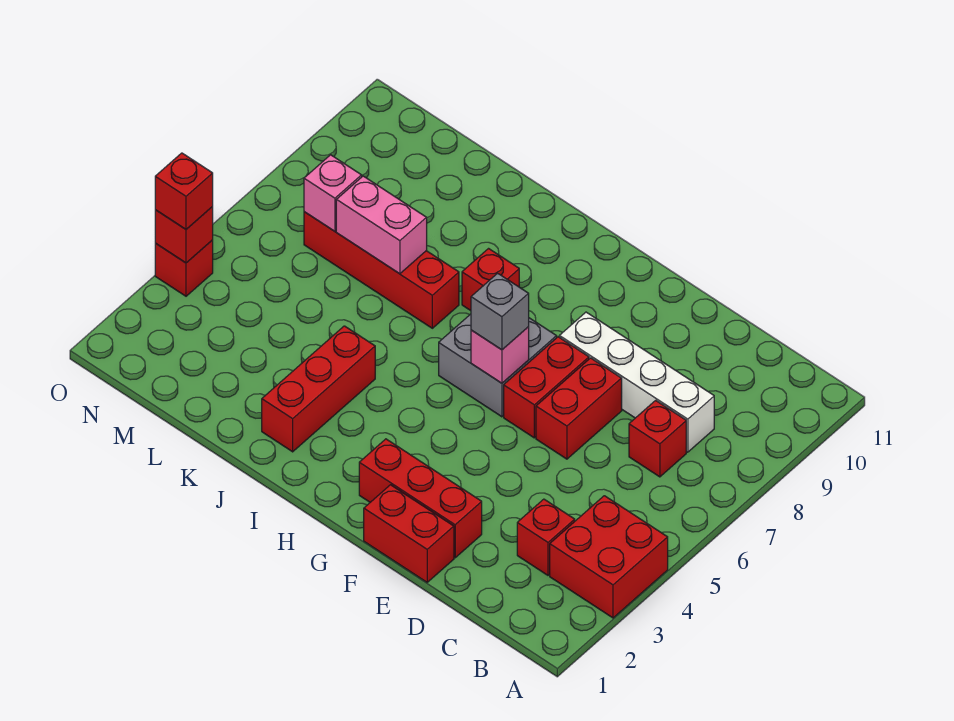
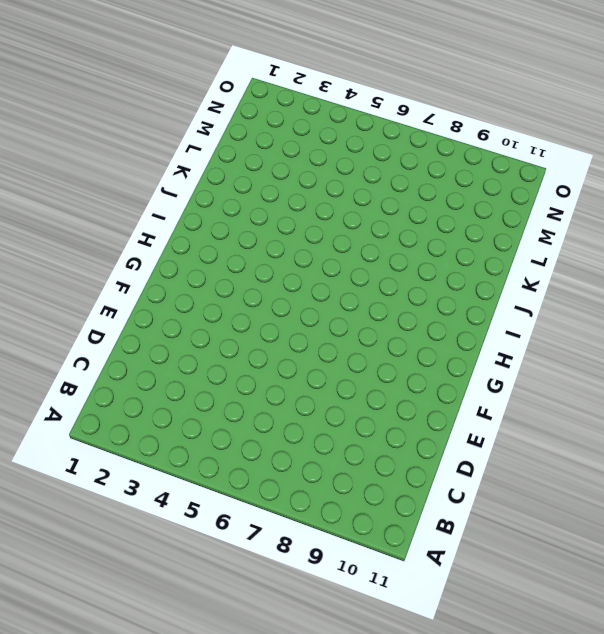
none -> red 2x2 brick [550,496,668,618]
none -> red 1x1 brick [517,499,575,575]
none -> red 1x1 brick [629,400,686,477]

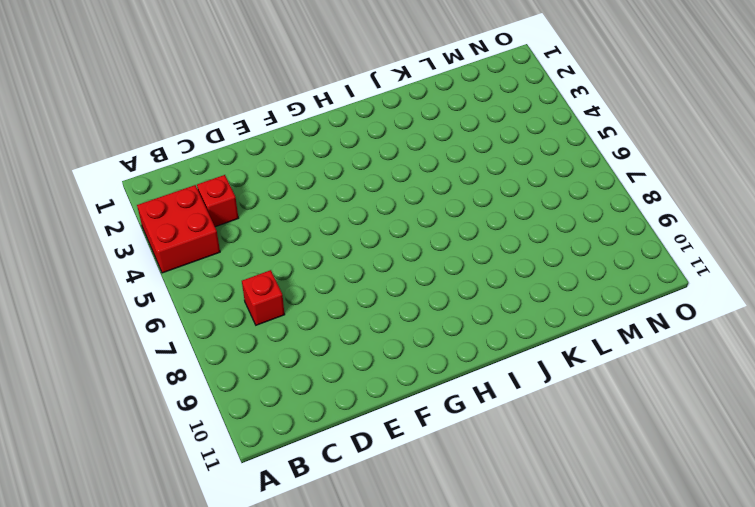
none -> white 1x4 brick [559,312,714,452]
none -> red 1x2 brick [364,485,454,582]
none -> red 1x3 brick [359,439,482,558]

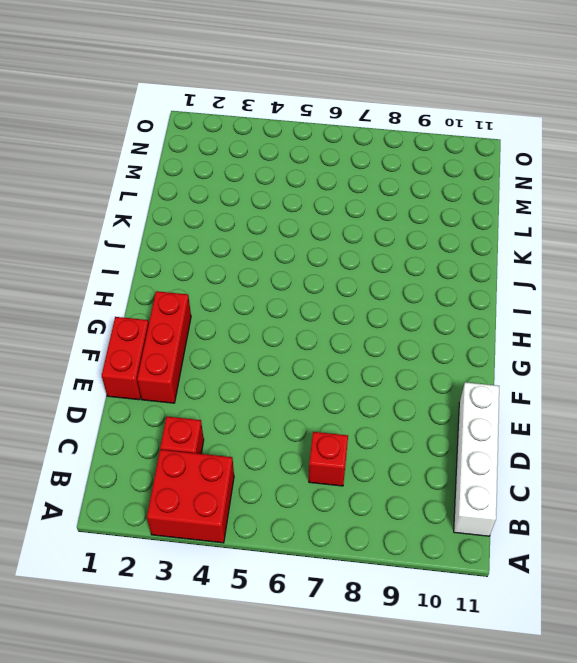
white 1x4 brick [454,382,499,536] -> white 1x4 brick moved to [559,312,714,452]
none -> red 1x2 brick [536,358,622,459]
none -> red 1x2 brick [504,337,589,438]
none -> grey 2x2 brick [439,314,557,417]

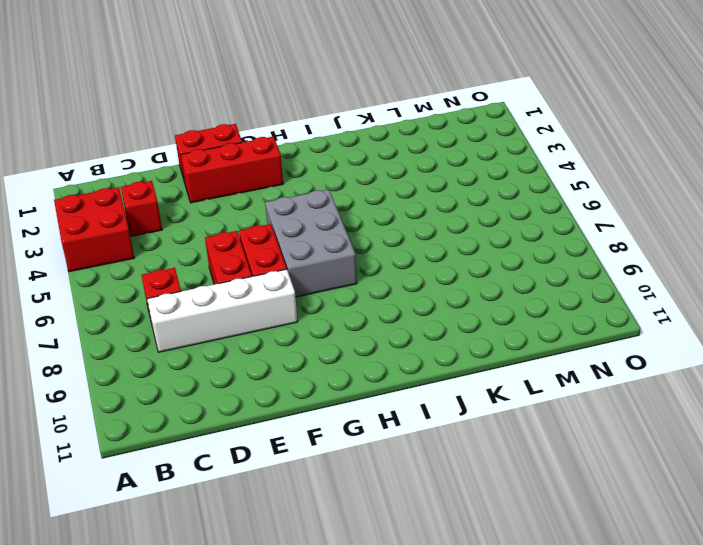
grey 2x3 brick [265,189,357,297] -> grey 2x2 brick [439,314,557,417]
none -> red 1x1 brick [462,249,519,311]
none -> red 1x3 brick [262,326,375,452]
none -> red 1x4 brick [304,212,459,328]

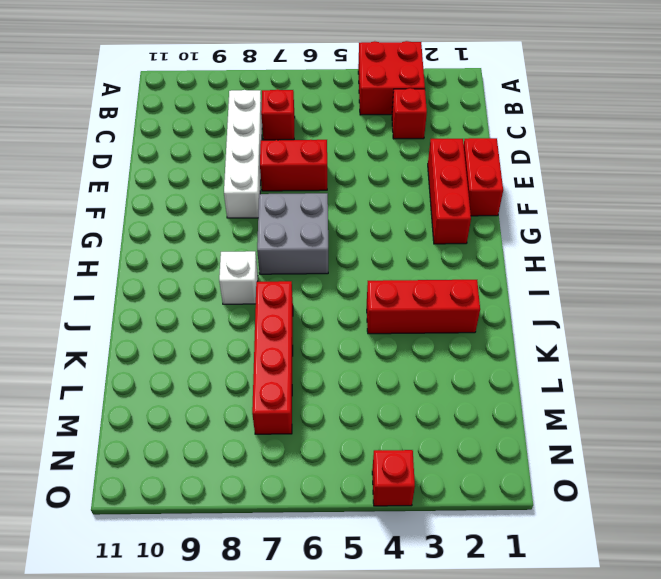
white 1x1 brick [219,251,258,304] -> red 1x1 brick [462,249,519,311]
none -> red 1x2 brick [504,337,589,438]
none -> pink 1x1 brick [471,327,529,383]
none -> pink 1x2 brick [336,176,427,274]

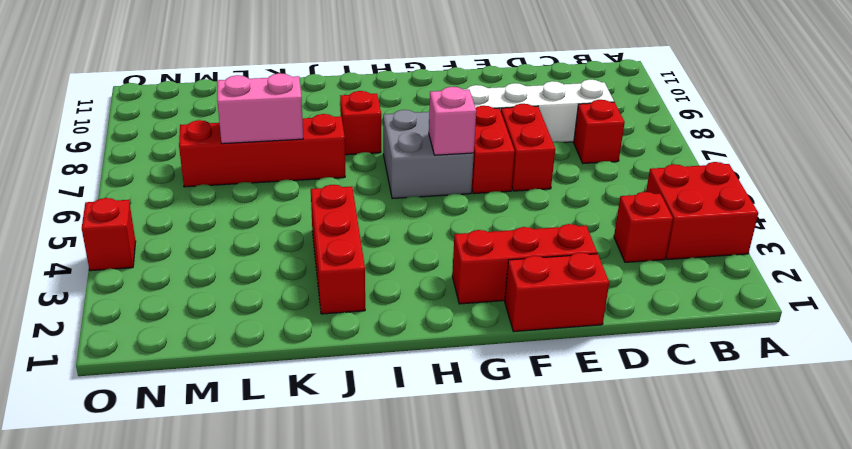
none -> pink 1x1 brick [304,155,362,231]
none -> red 1x1 brick [155,207,213,263]
none -> grey 1x1 brick [471,273,529,350]

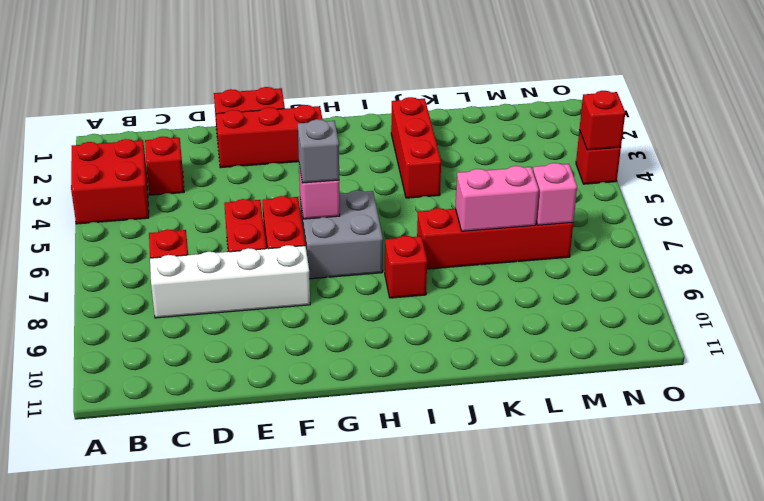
none -> red 1x1 brick [155,153,213,229]

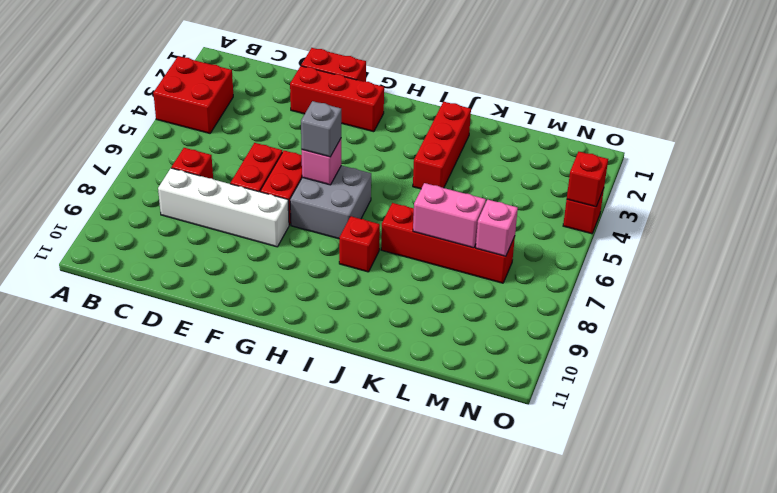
none -> red 1x1 brick [517,499,575,575]
none -> red 1x1 brick [155,153,213,229]

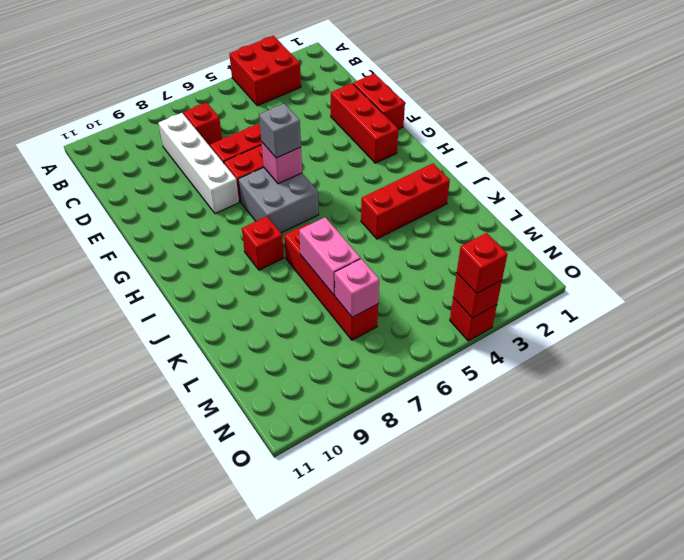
none -> red 1x1 brick [517,499,575,575]

